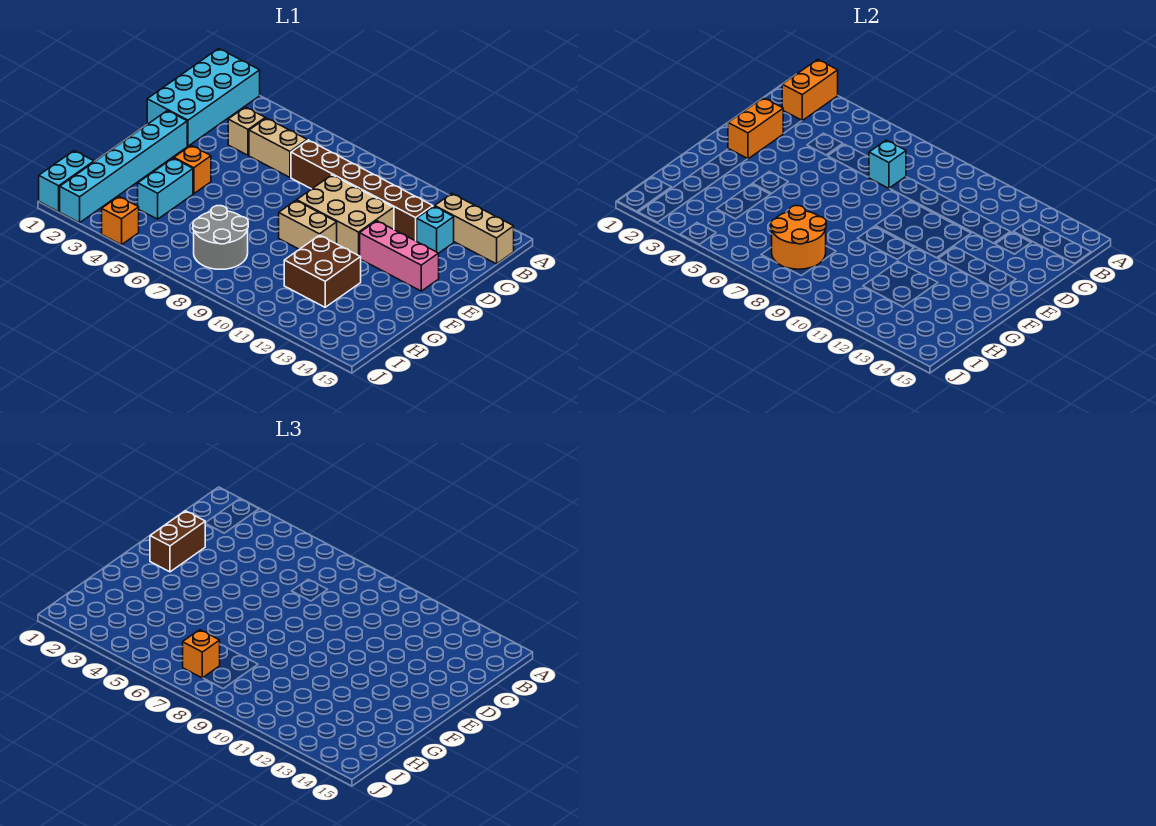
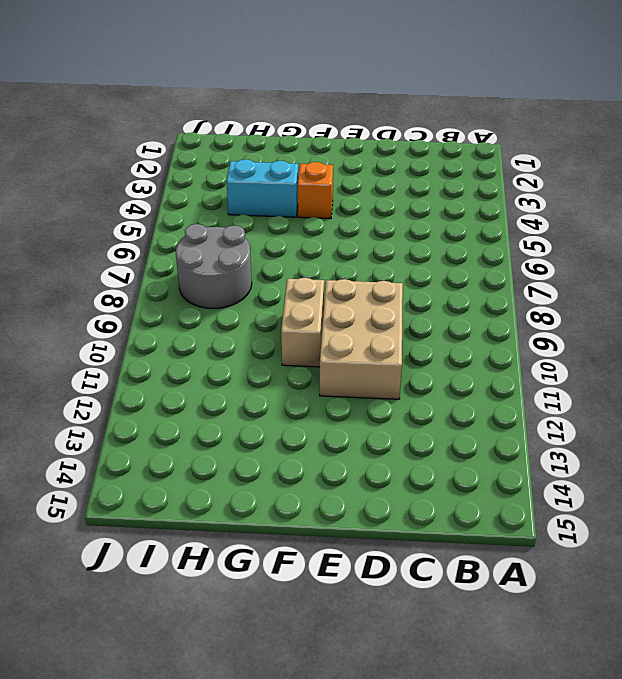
none -> cyan 2x4 brick [147,49,260,146]
none -> tan 1x3 brick [435,194,514,264]
none -> tan 1x1 brick [228,107,265,155]

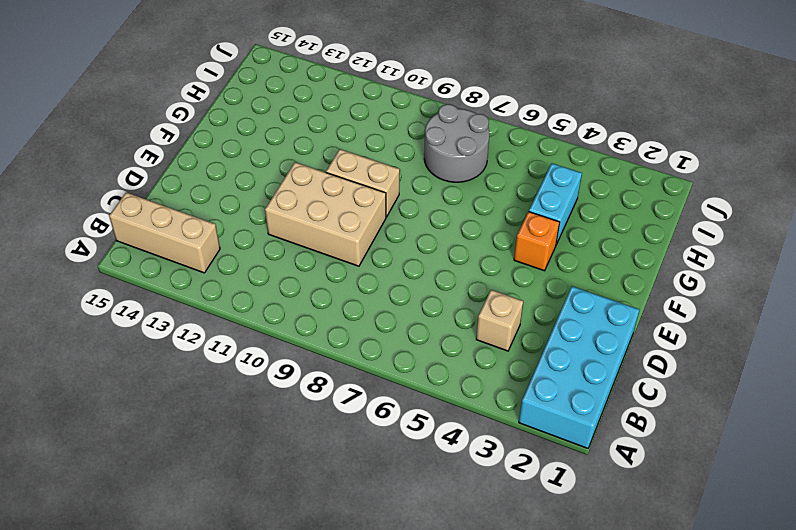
none -> tan 1x2 brick [249,118,307,177]
none -> brown 1x6 brick [291,140,433,241]
none -> cyan 1x1 brick [417,206,454,253]

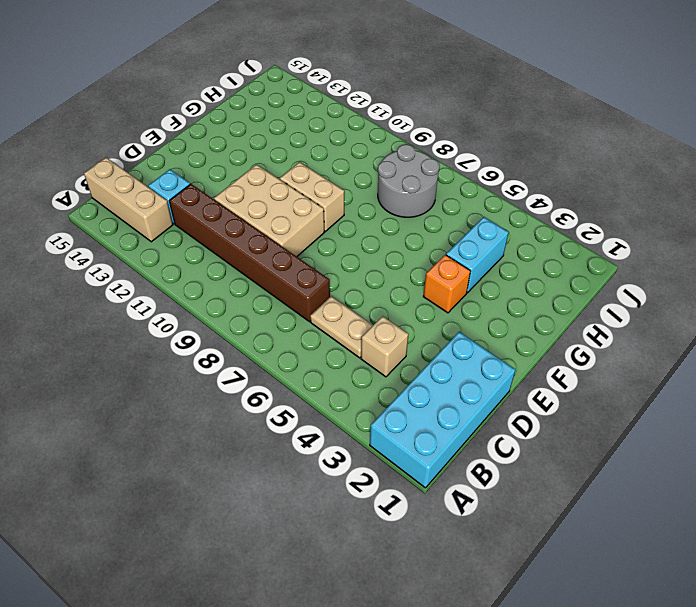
tan 1x2 plate [310,296,373,358] -> tan 1x2 brick [249,118,307,177]
none -> cyan 1x6 brick [60,111,187,223]
none -> pink 1x3 brick [360,221,439,291]
none -> brown 2x2 brick [284,235,361,307]

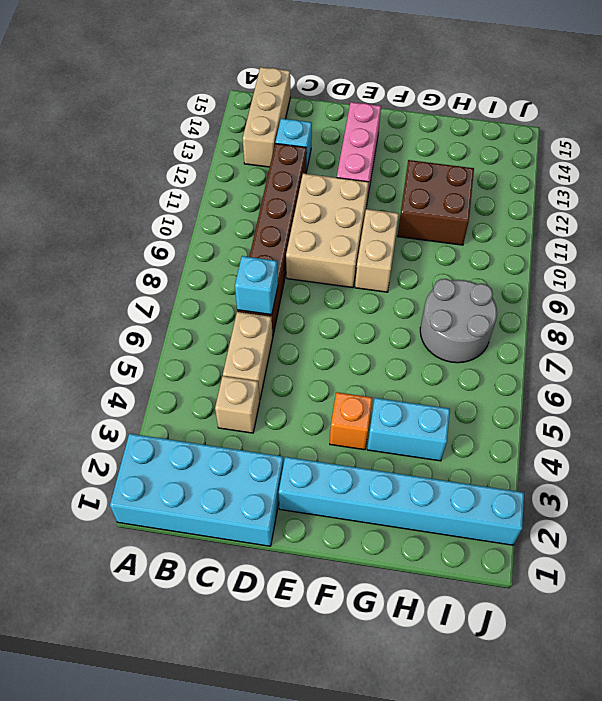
none -> cyan 1x2 brick [39,151,94,212]
none -> orange 1x1 brick [102,196,139,245]
none -> orange 1x2 brick [782,60,838,120]

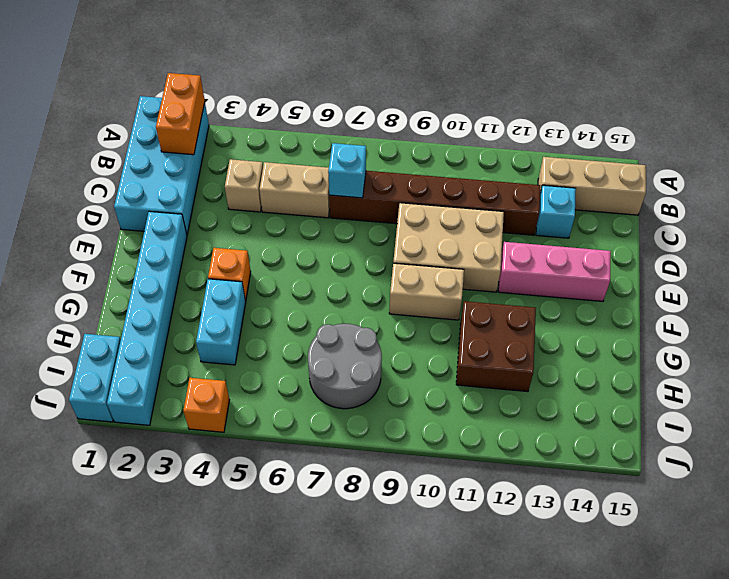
none -> orange 1x2 brick [728,98,783,159]
none -> orange 2x2 round brick [771,206,826,269]
none -> brown 1x2 brick [150,511,205,572]

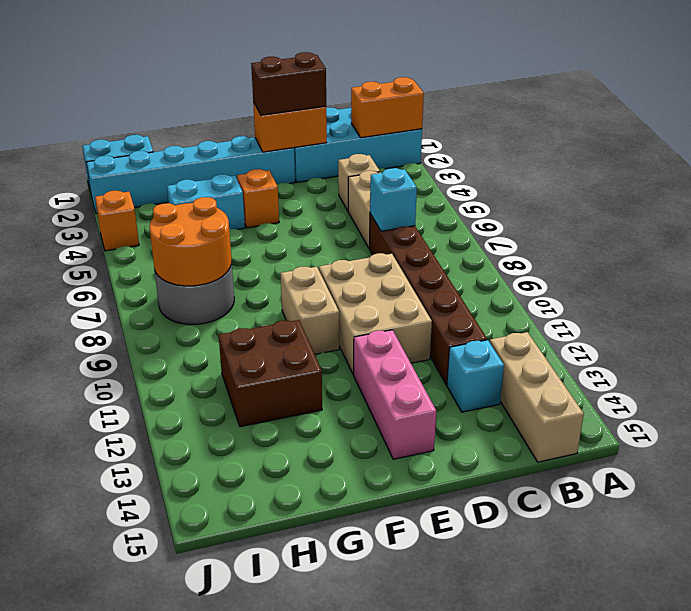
none -> orange 1x1 brick [183,630,220,678]

